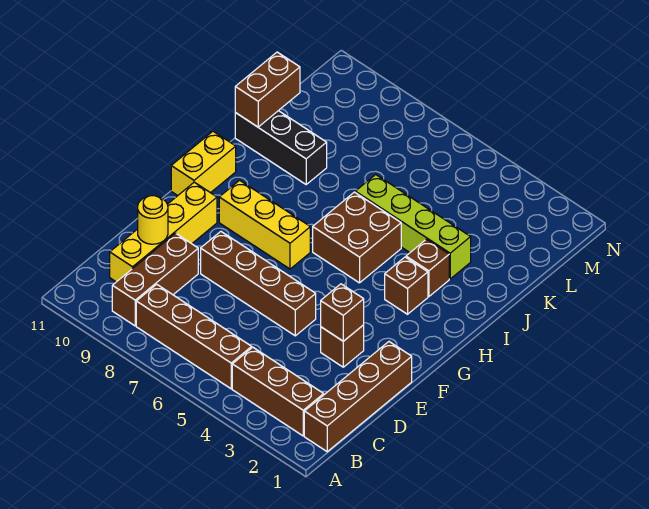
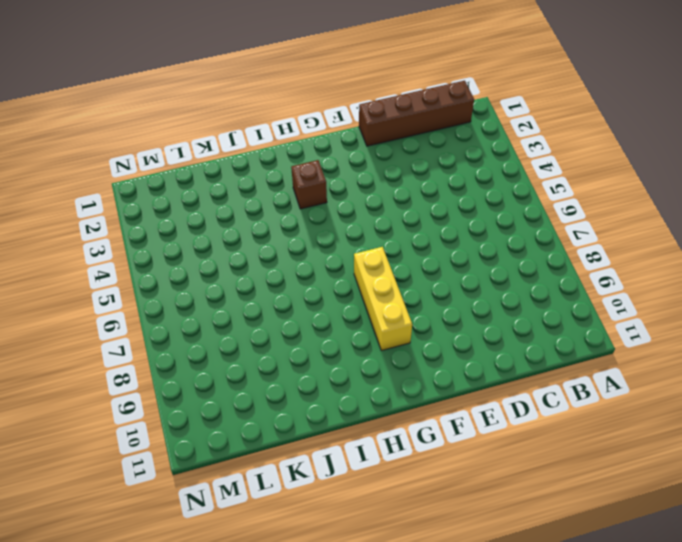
none -> brown 1x3 brick [232,347,324,436]
none -> brown 1x4 brick [136,284,252,389]
none -> brown 1x3 brick [112,233,198,326]

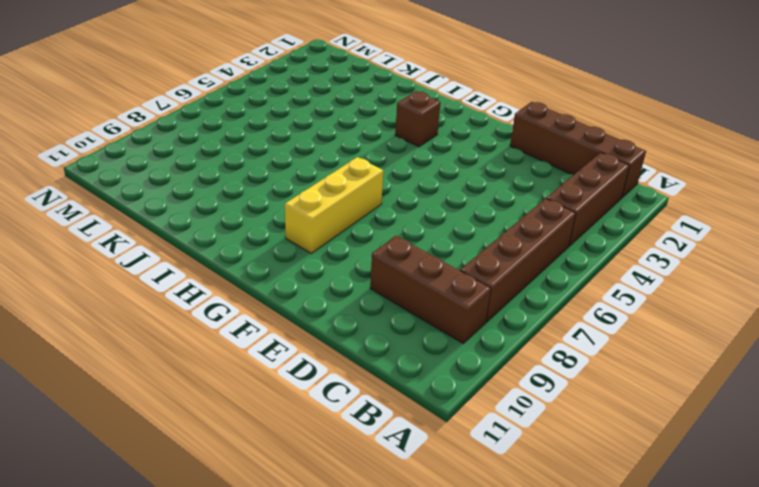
none -> yellow 1x4 brick [110,182,217,282]
none -> brown 1x1 brick [321,325,364,367]
none -> brown 1x4 brick [201,232,316,336]

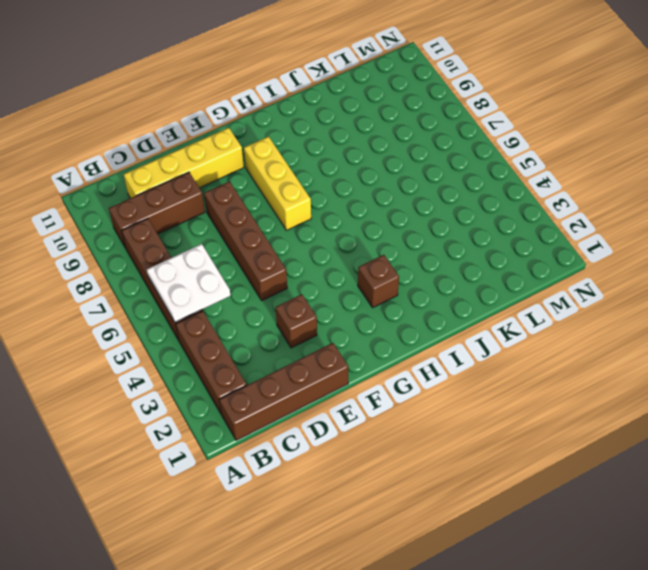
white 2x2 plate [147,244,230,322] -> none
none -> yellow 1x2 brick [171,131,236,196]
none -> brown 2x2 brick [313,192,401,283]
none -> brown 1x1 brick [406,239,449,297]

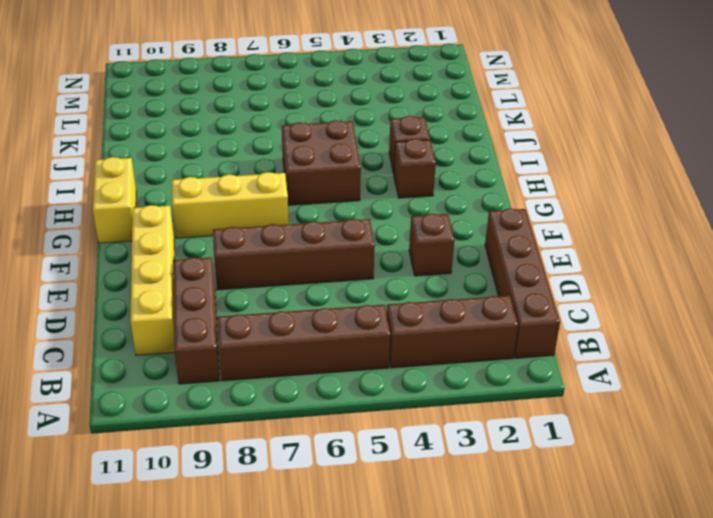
none -> lime 1x4 brick [355,175,471,279]
none -> black 1x3 brick [235,111,327,184]
none -> yellow 1x1 round brick [138,196,168,244]

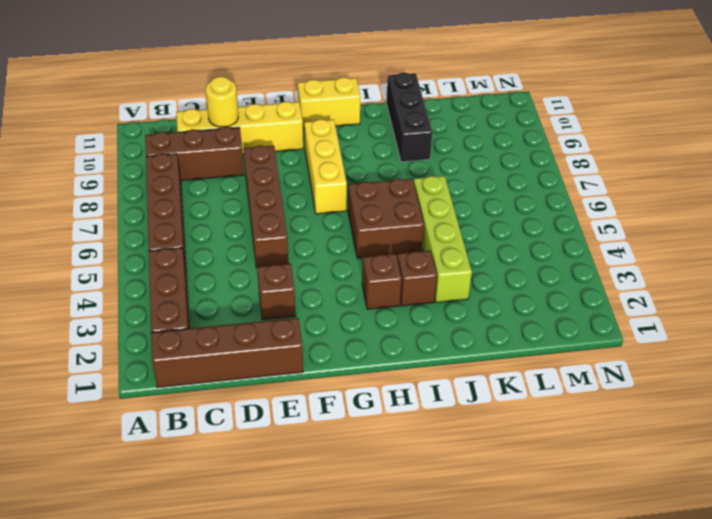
none -> brown 1x1 brick [321,284,364,341]
none -> brown 1x2 brick [235,52,300,127]

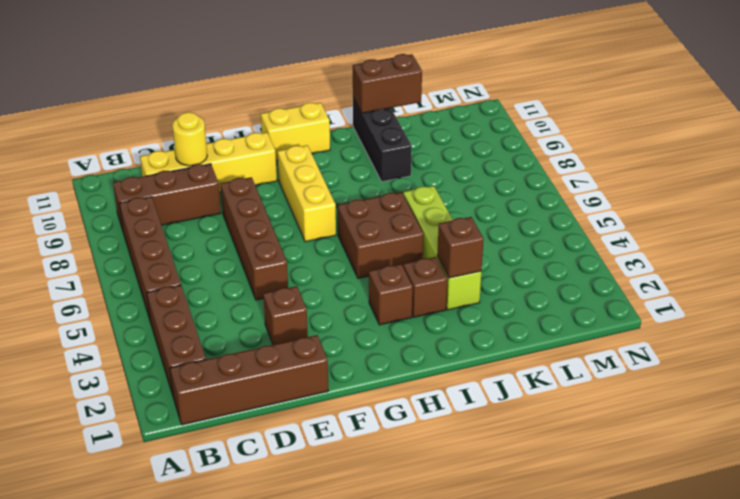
brown 1x1 brick [437,217,484,278] -> brown 1x1 brick moved to [321,284,364,341]

